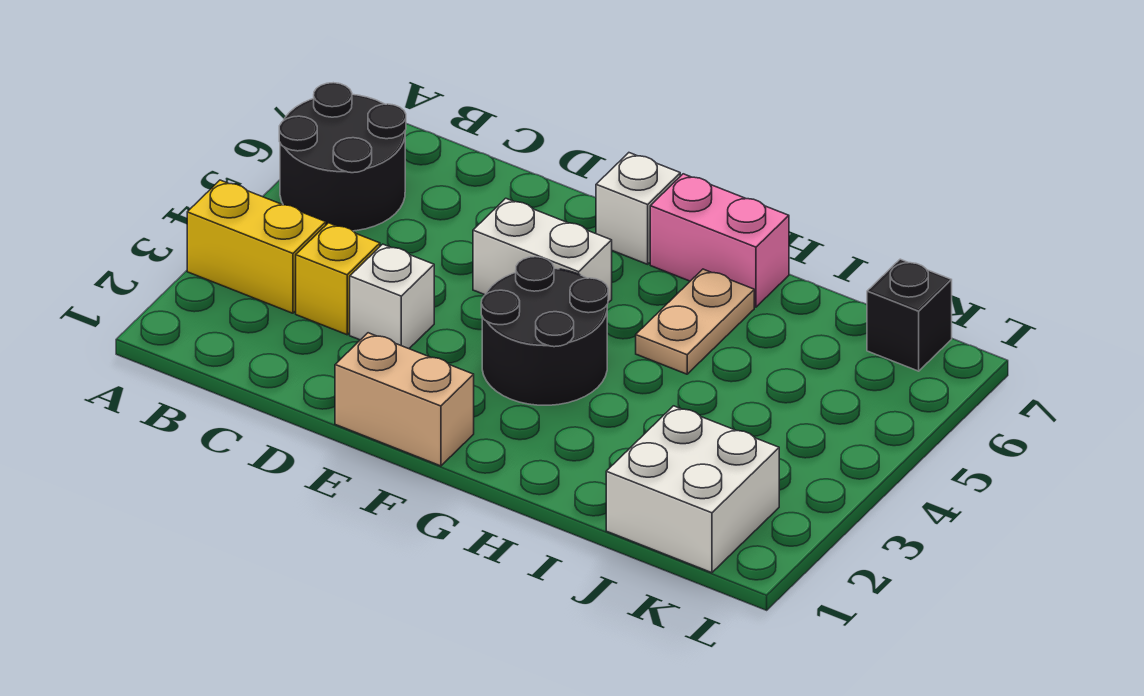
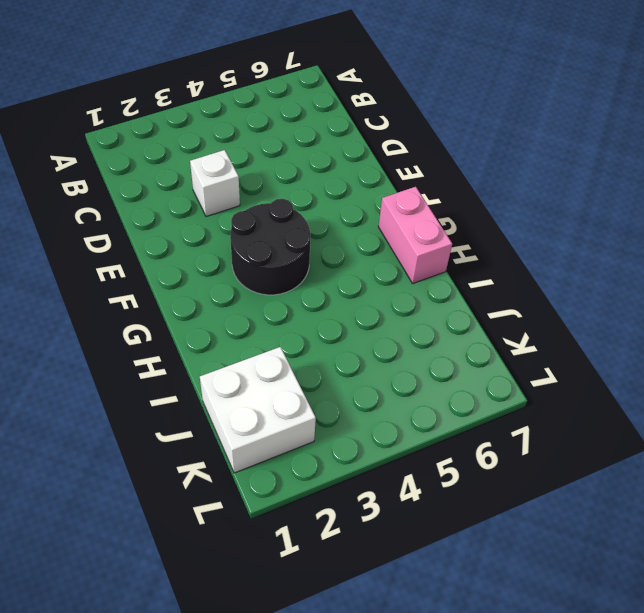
none -> yellow 1x2 brick [187,180,326,313]
none -> black 2x2 round brick [279,83,406,231]
none -> yellow 1x1 brick [296,223,380,335]

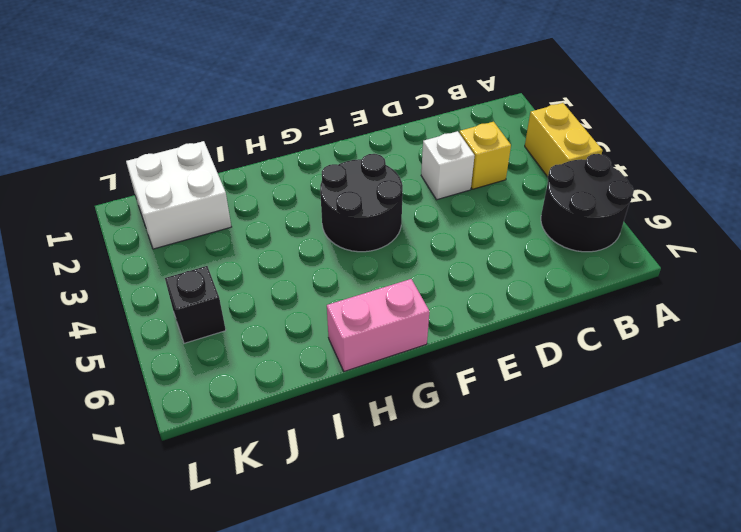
yellow 1x2 brick [525,103,603,177] -> yellow 1x2 brick turned to [187,180,326,313]
black 1x1 brick [165,266,226,343] -> black 1x1 brick moved to [867,259,952,371]
none -> tan 1x2 brick [335,333,474,466]
none -> white 1x2 brick [473,198,612,303]
none -> white 1x1 brick [596,153,680,264]

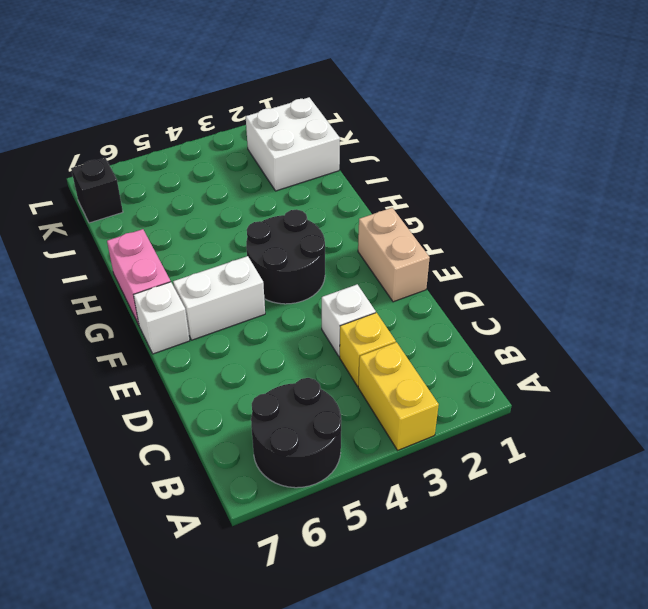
white 1x2 brick [173,256,265,340] -> white 1x2 brick turned to [473,198,612,303]
none -> tan 1x2 plate [636,269,754,374]

